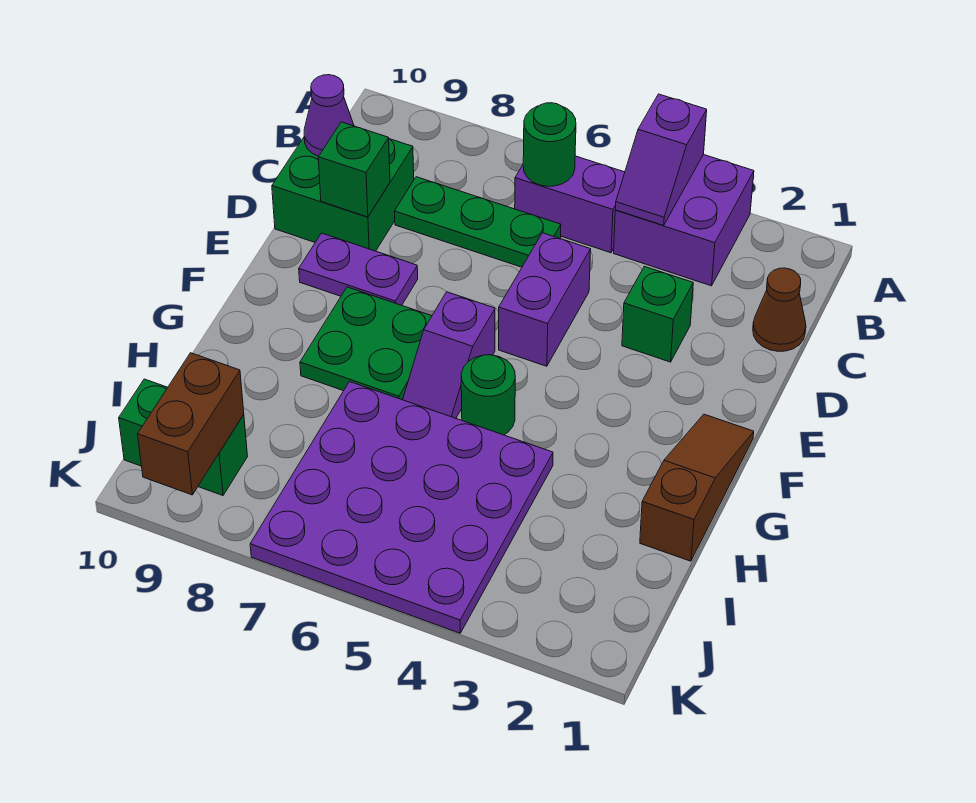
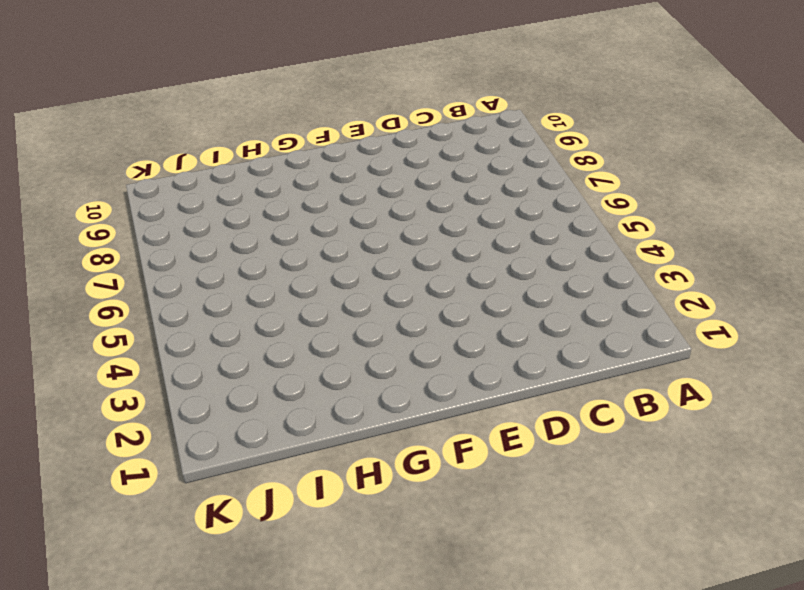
none -> purple 2x2 brick [614,155,754,286]
none -> purple 1x2 brick [515,156,625,253]
none -> brown 1x1 cone [753,268,806,351]

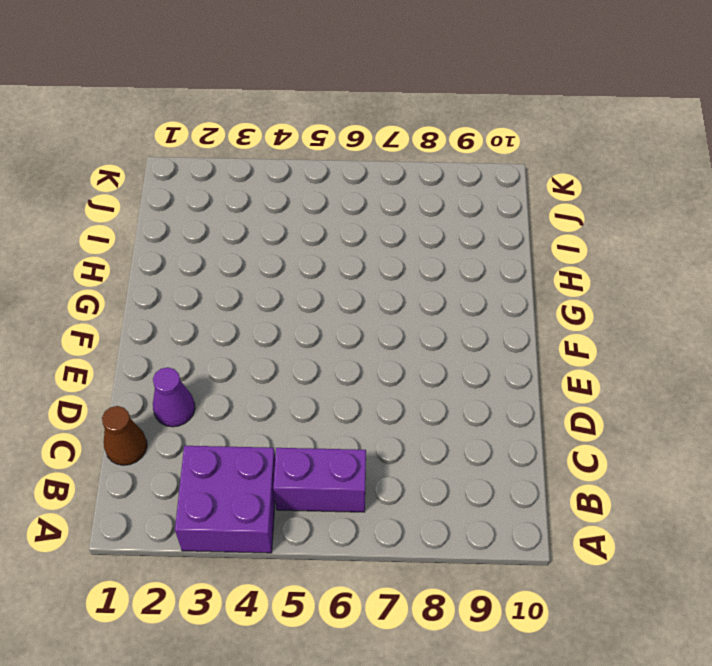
purple 1x1 cone [153,367,195,427] -> purple 1x1 cone moved to [304,75,354,156]
none -> green 1x3 plate [394,177,561,267]
none -> green 2x2 brick [272,138,414,251]
none -> green 1x1 brick [622,266,693,362]

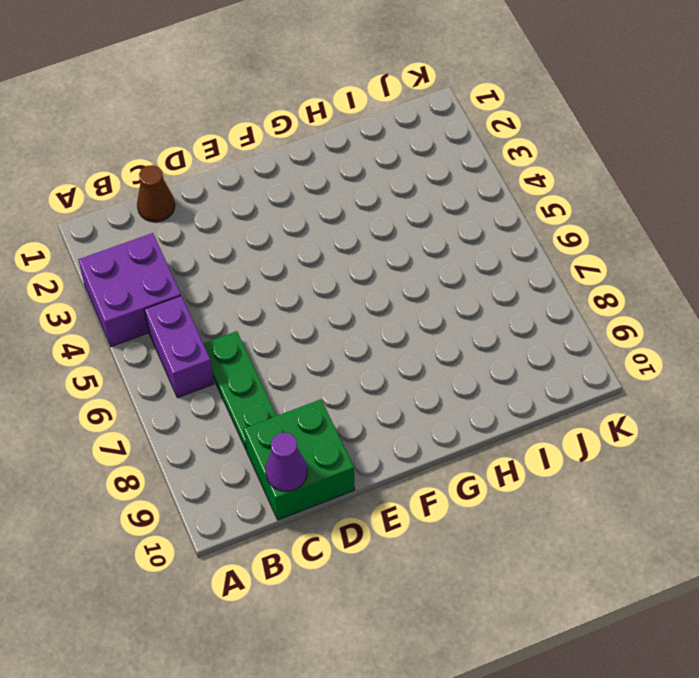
none -> green 1x1 brick [622,266,693,362]
none -> purple 1x2 brick [499,233,591,366]
none -> purple 1x2 plate [299,233,418,305]

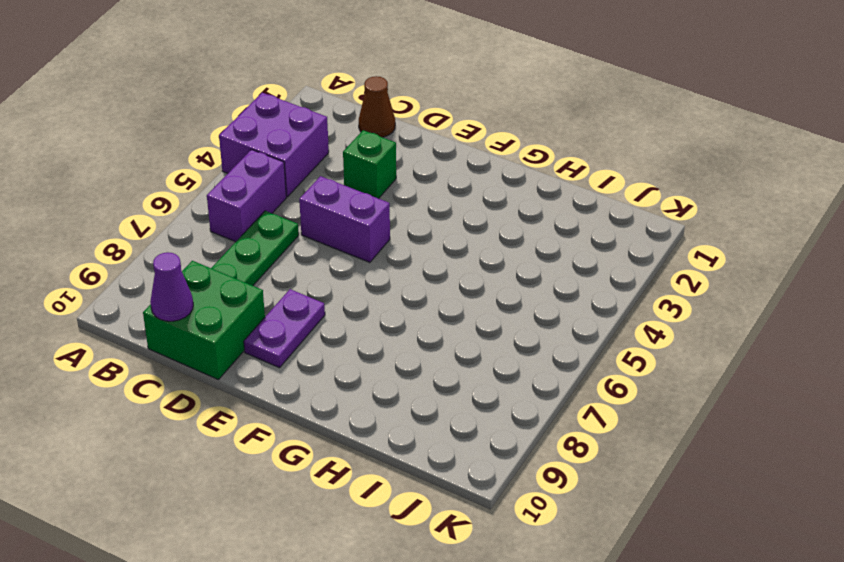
none -> brown 1x3 slope [640,414,754,561]
none -> purple 1x2 slope [403,292,495,418]
none -> green 2x2 plate [300,287,432,400]

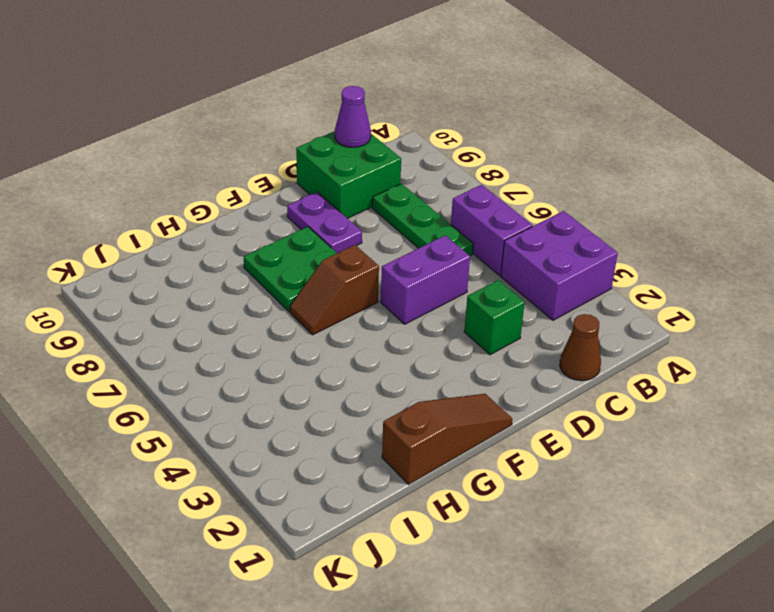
brown 1x2 slope [290,245,379,335] -> purple 1x2 slope [403,292,495,418]
none -> green 1x1 round brick [461,355,515,435]
none -> purple 4x4 plate [250,382,553,633]
none -> green 1x2 brick [119,379,248,495]

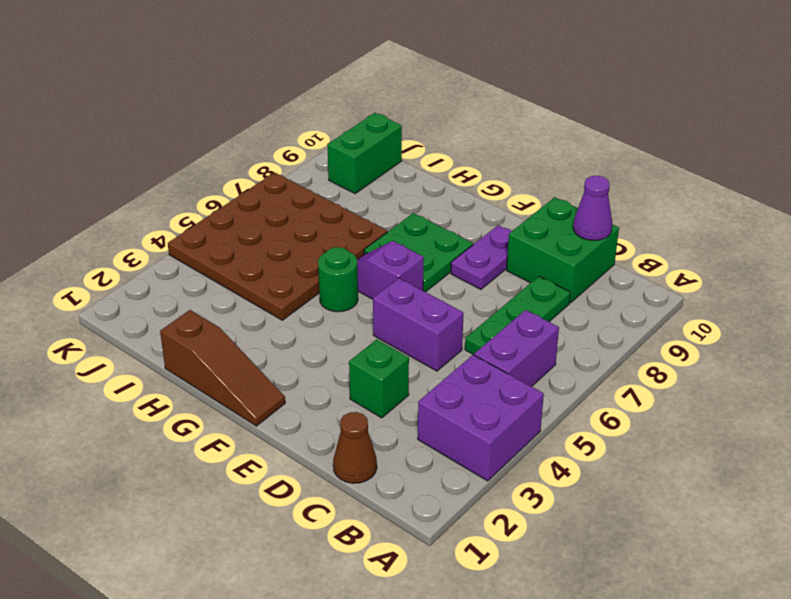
brown 4x4 plate [168,172,387,320] -> purple 4x4 plate [250,382,553,633]
none -> purple 1x2 slope [615,94,707,225]
none -> green 1x1 round brick [523,103,576,186]
none -> green 1x1 brick [318,122,390,217]

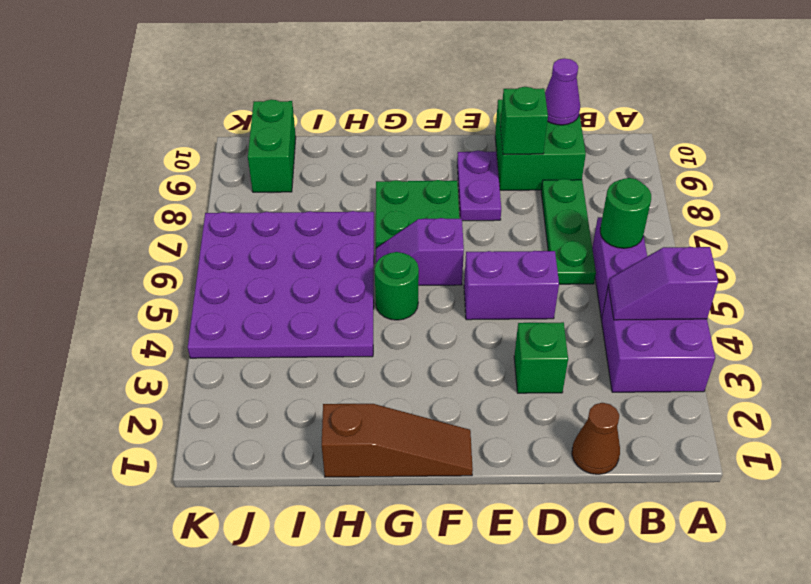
none -> brown 1x2 brick [138,353,244,495]

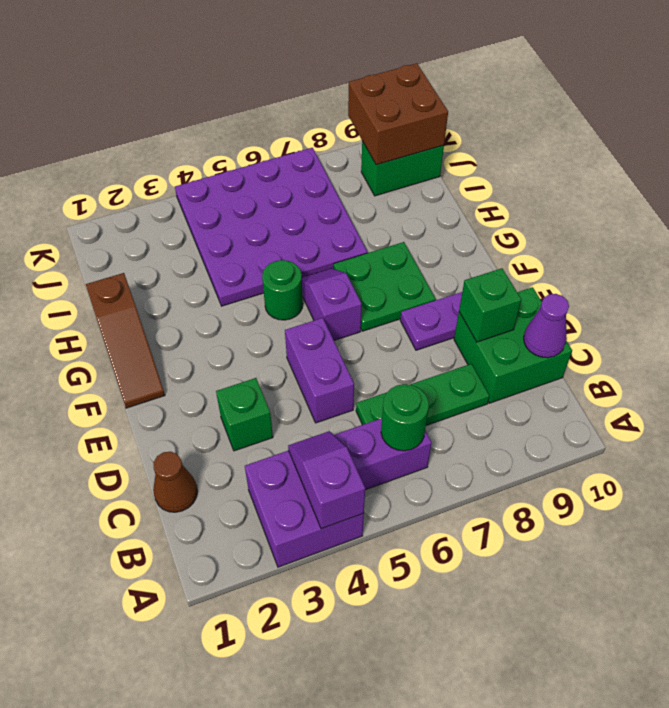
brown 2x2 brick [348,63,448,165] -> brown 1x2 brick [138,353,244,495]

